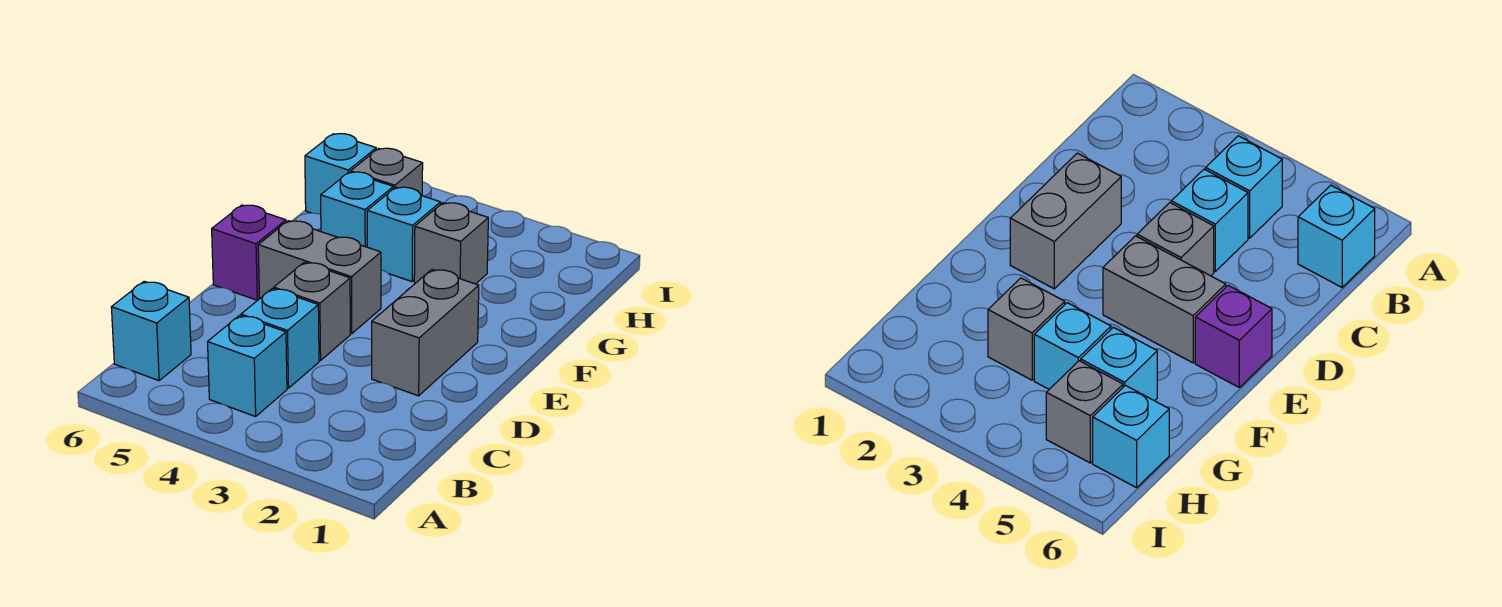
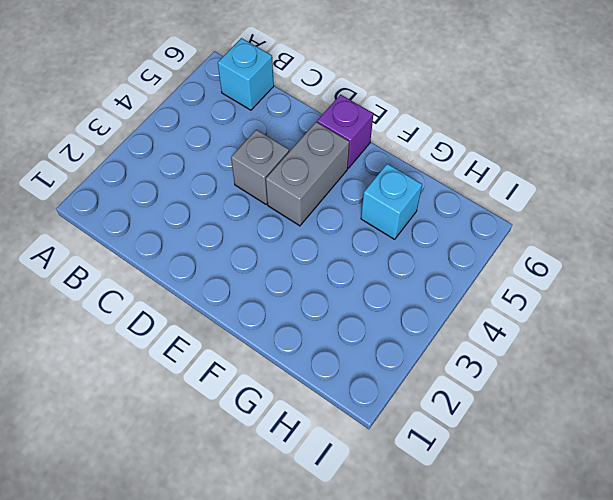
none -> cyan 1x1 brick [208,315,287,417]
none -> cyan 1x1 brick [241,288,319,388]
none -> grey 1x2 brick [372,269,479,396]

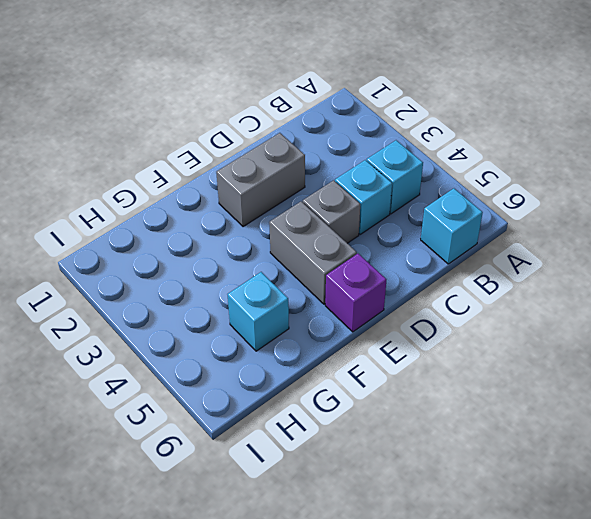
none -> grey 1x1 brick [414,203,488,284]
none -> cyan 1x1 brick [367,187,441,281]
none -> grey 1x1 brick [351,148,423,196]

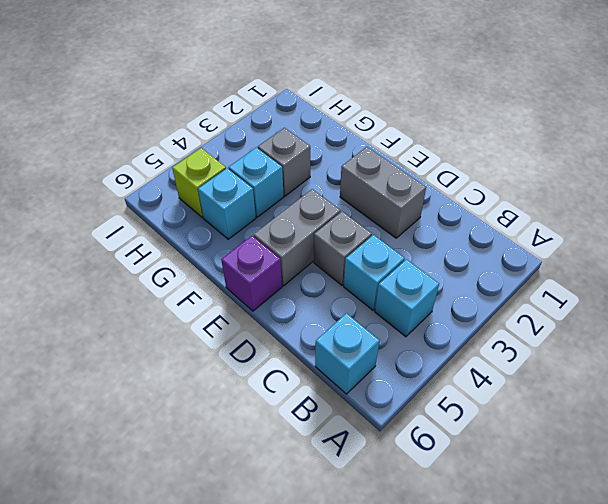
lime 1x1 brick [172,148,226,218] -> grey 1x1 brick [351,148,423,196]
none -> cyan 1x1 brick [305,134,376,214]

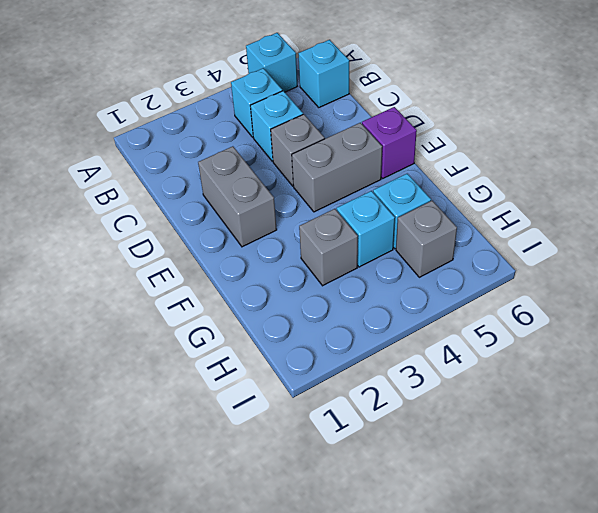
cyan 1x1 brick [246,33,297,92] -> cyan 1x1 brick moved to [305,134,376,214]

